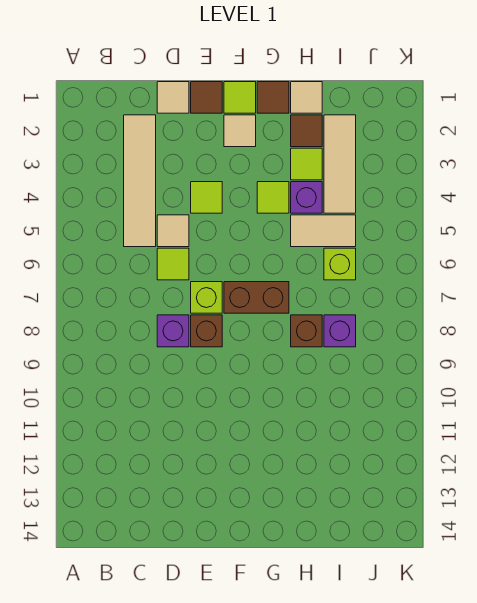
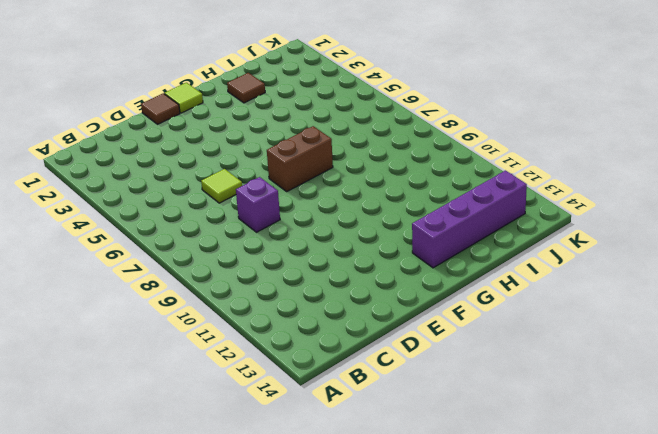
purple 1x4 brick [412,171,527,268] -> none
none -> tan 1x4 tile [124,115,156,247]
none -> tan 1x1 tile [157,82,189,113]
none -> tan 1x1 tile [157,215,189,247]

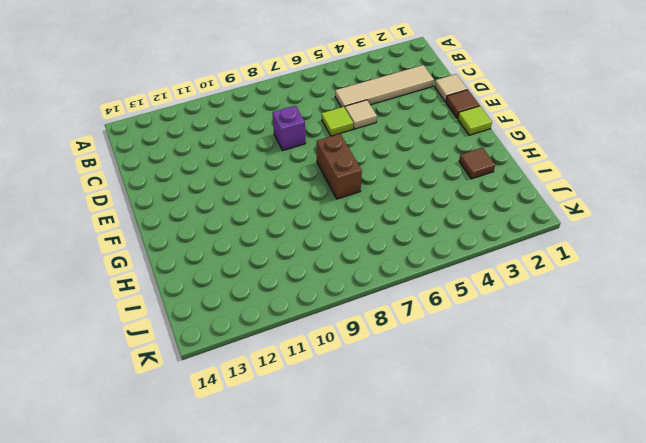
none -> lime 1x1 tile [191,182,222,213]
none -> lime 1x1 brick [191,282,222,313]
none -> brown 1x1 brick [191,315,222,347]

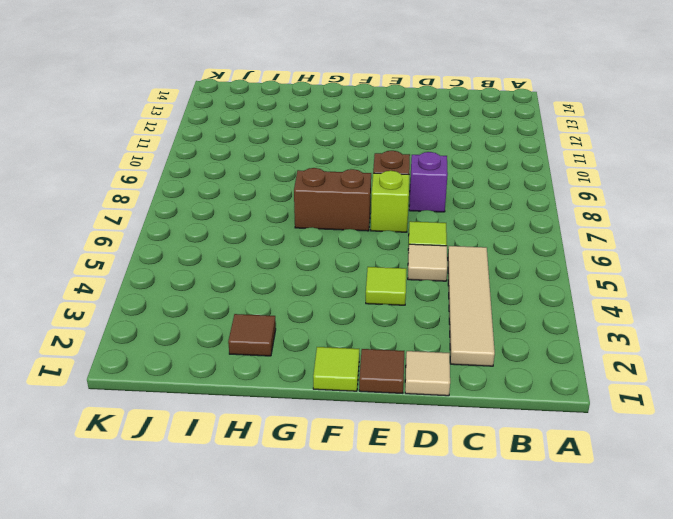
none -> tan 1x1 tile [224,115,256,147]
none -> brown 1x1 tile [257,82,289,113]
none -> lime 1x1 tile [257,182,289,213]

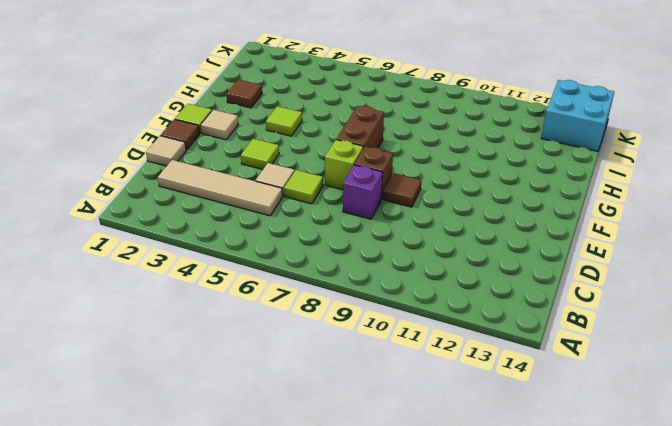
brown 1x1 tile [383,173,421,207] -> brown 1x1 tile moved to [257,82,289,113]
cyan 2x2 brick [541,80,614,151] -> none
none -> tan 1x1 tile [291,82,322,113]
none -> lime 1x1 tile [291,148,322,180]
none -> purple 1x1 brick [291,182,322,213]

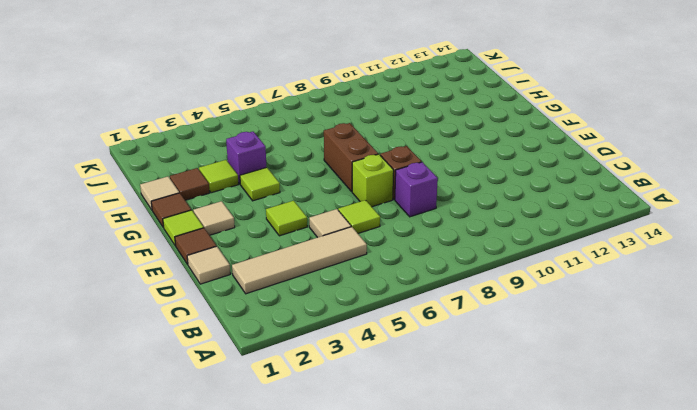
none -> tan 1x2 tile [291,215,356,247]
none -> brown 1x1 brick [291,315,322,347]
none -> tan 1x3 tile [324,115,356,213]

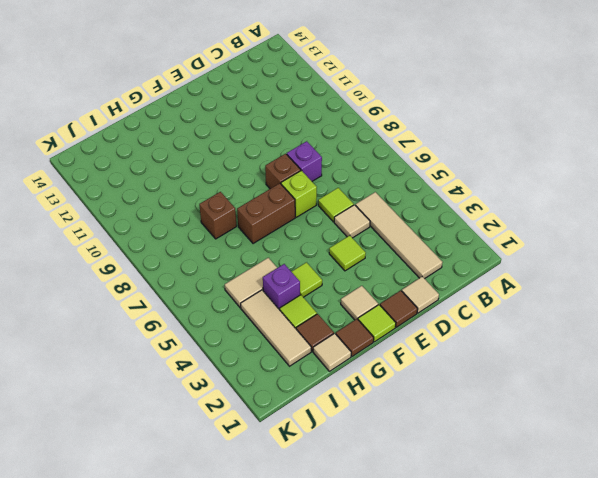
none -> lime 1x1 brick [324,248,356,280]
none -> purple 1x1 brick [324,315,356,347]

